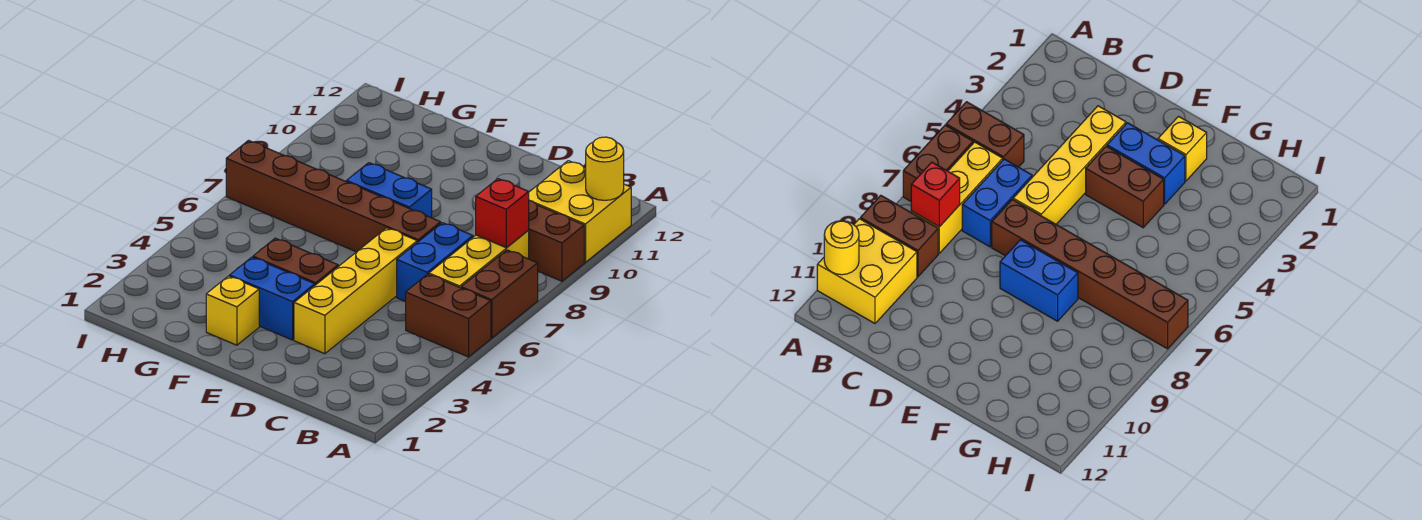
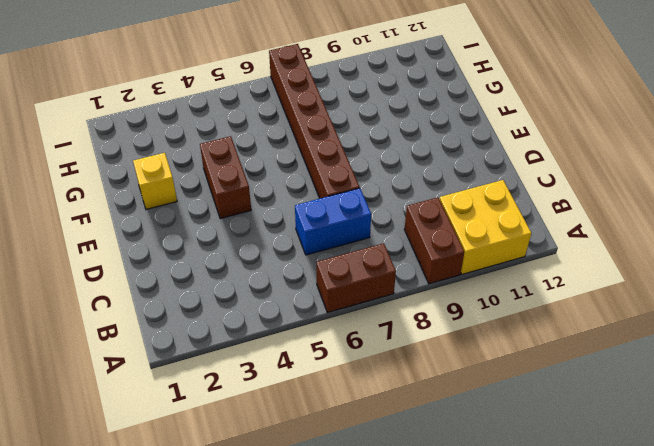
none -> brown 1x2 brick [406,274,491,357]
none -> yellow 1x3 brick [429,231,529,288]
none -> yellow 1x4 brick [294,228,417,354]

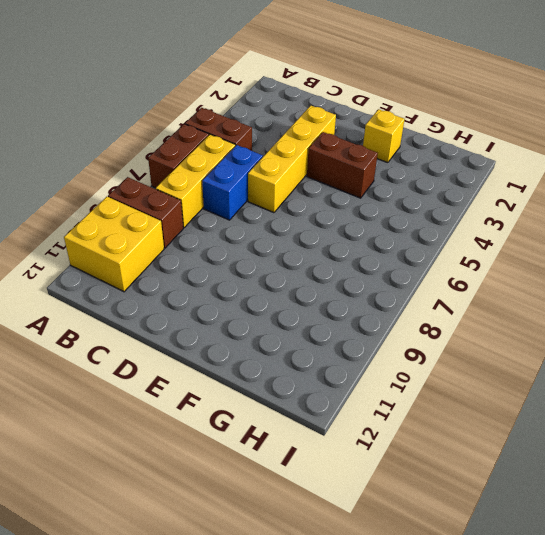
none -> brown 1x6 brick [226,140,441,252]
none -> blue 1x2 brick [230,257,315,340]
none -> blue 1x2 brick [346,163,432,218]

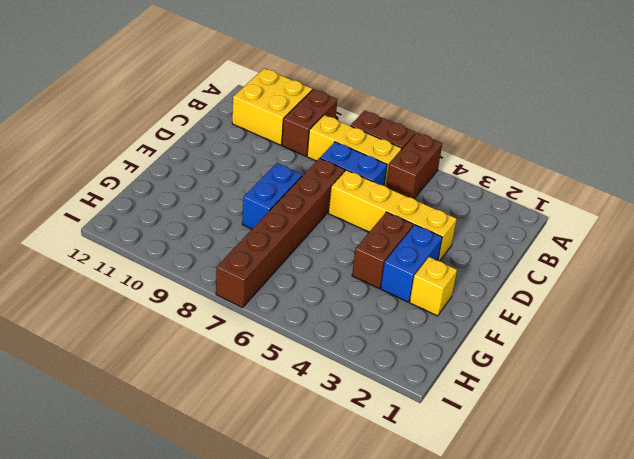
none -> yellow 1x1 round brick [586,137,624,200]
none -> red 1x1 brick [476,179,529,248]

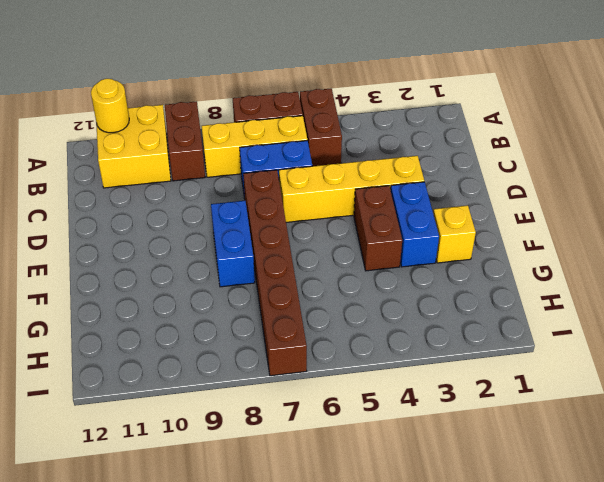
none -> red 1x1 brick [476,179,529,248]

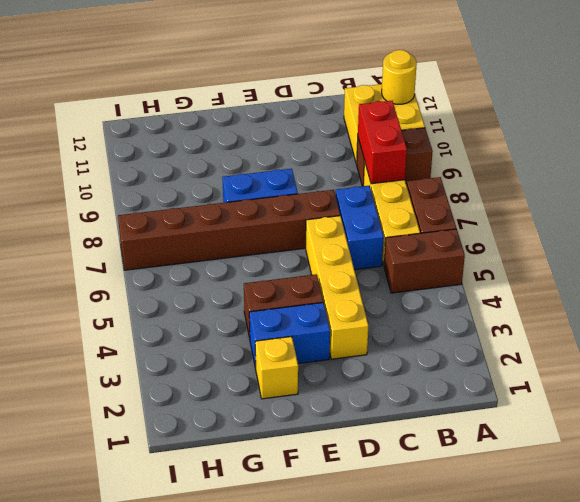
red 1x2 brick [357,101,407,184] -> red 1x1 brick [476,179,529,248]

